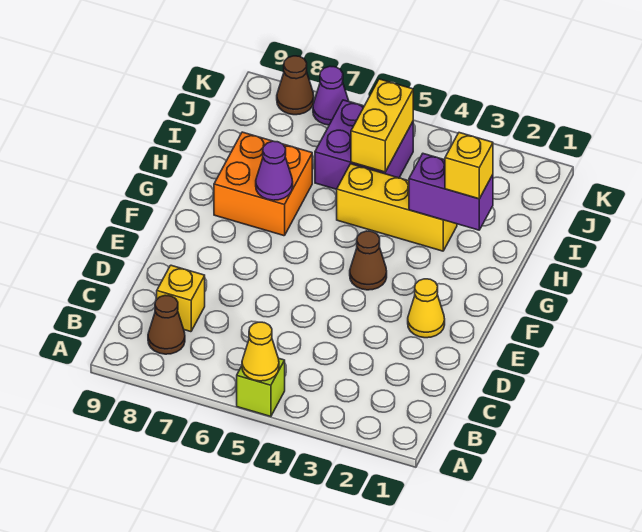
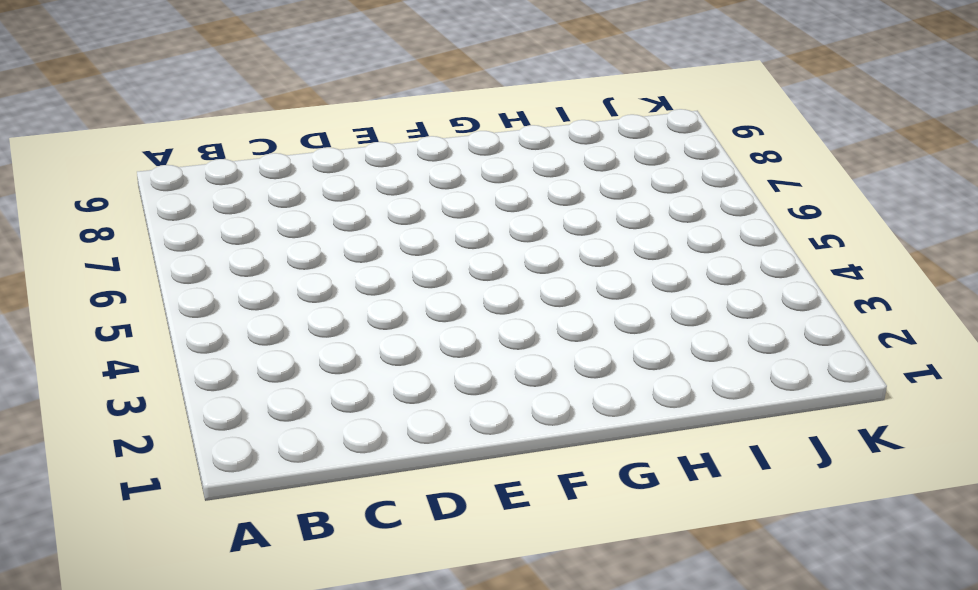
none -> lime 1x1 brick [237,358,285,416]
none -> brown 1x1 cone [148,295,185,354]
none -> yellow 1x1 brick [157,265,205,332]

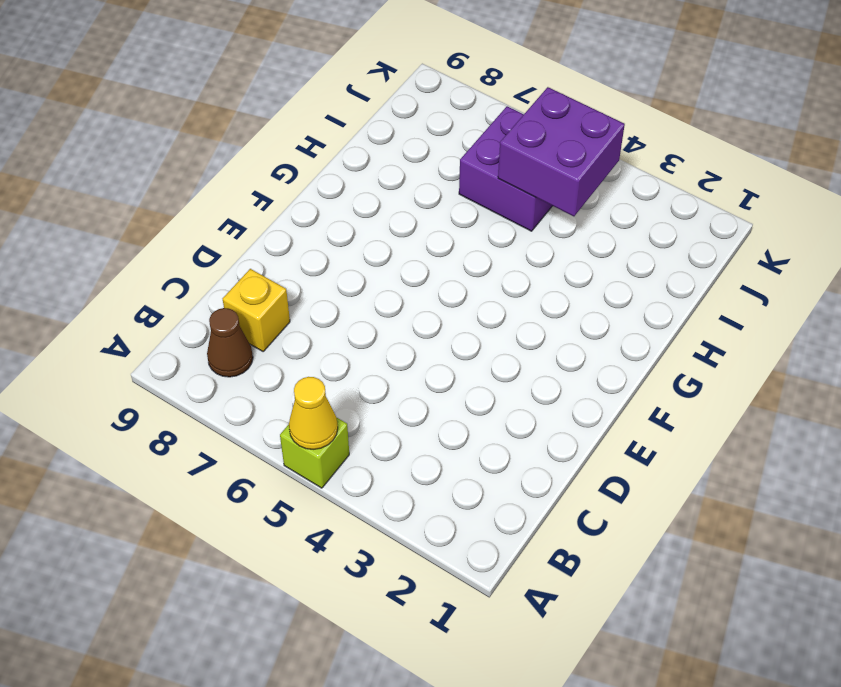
purple 2x2 brick [498,87,625,216] -> yellow 1x2 brick [351,79,413,172]
none -> yellow 1x1 cone [408,279,445,338]
none -> brown 1x1 cone [350,231,387,290]
none -> orange 2x2 brick [214,132,312,236]

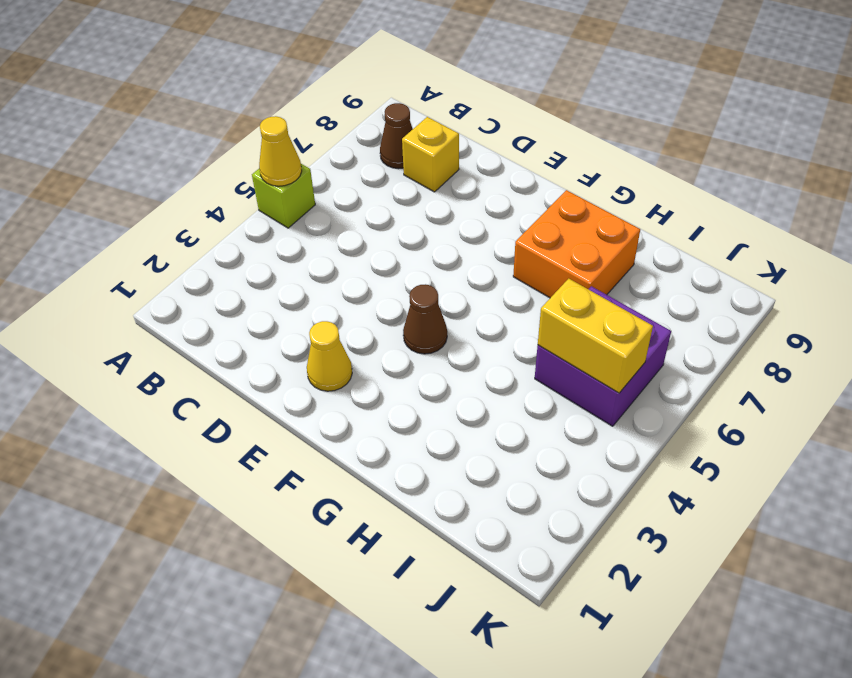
none -> yellow 1x3 brick [337,164,457,251]
none -> purple 1x1 cone [313,66,349,125]
none -> brown 1x1 cone [277,56,314,115]

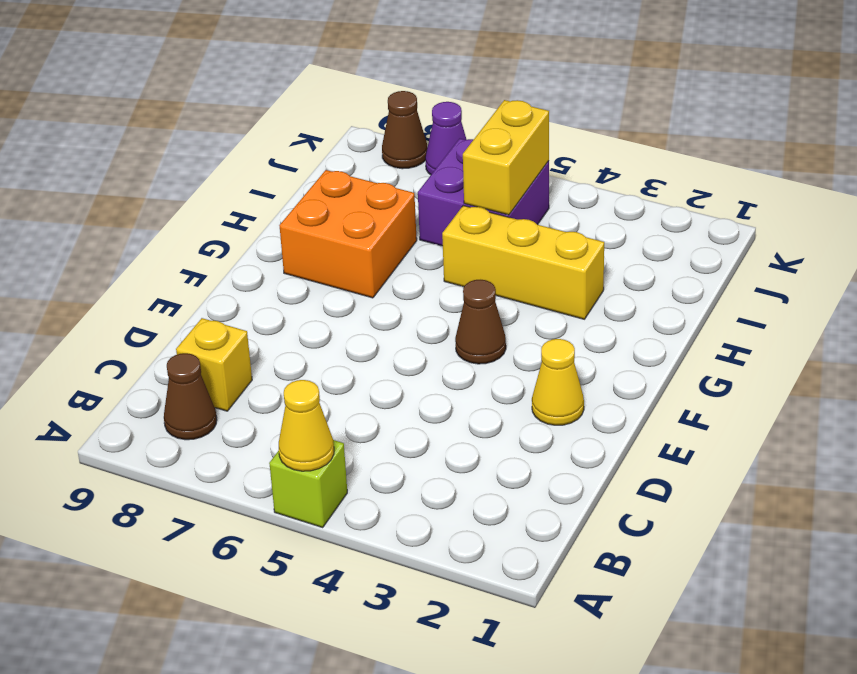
none -> purple 1x1 cone [256,141,293,200]
none -> purple 1x2 brick [409,154,493,230]
none -> yellow 1x1 brick [445,133,493,199]

